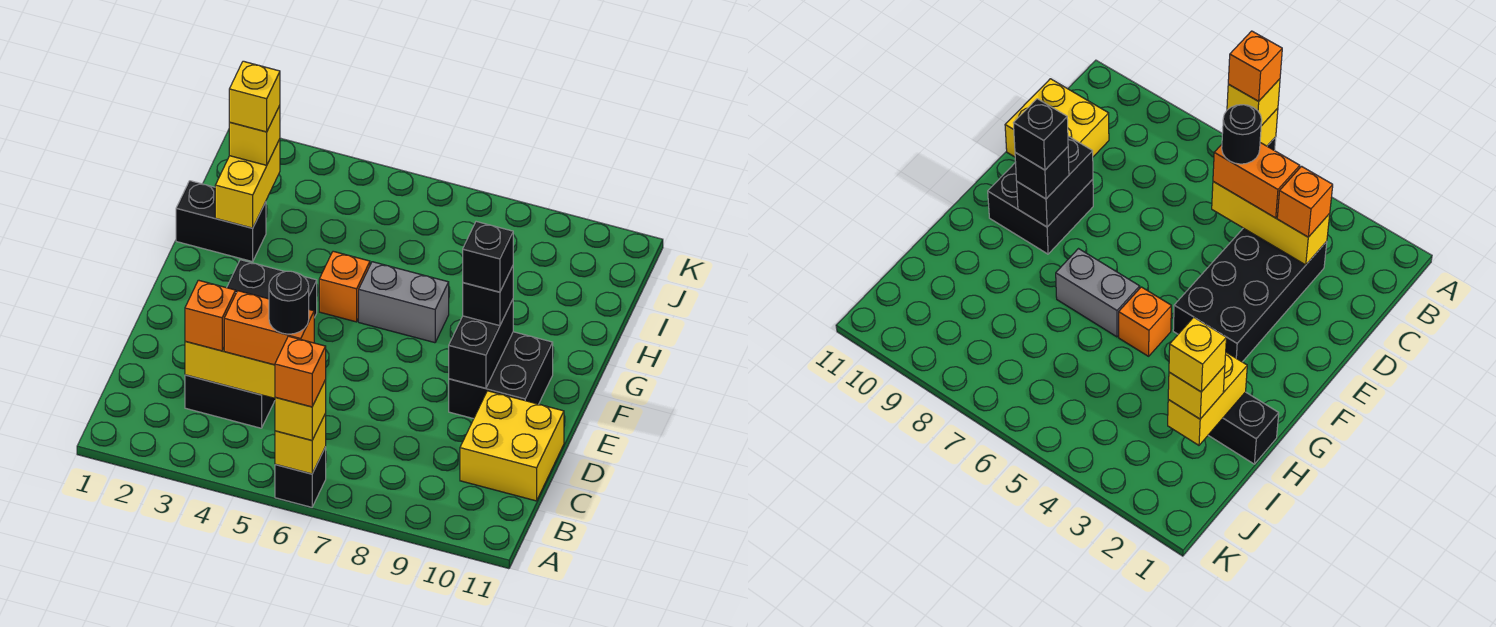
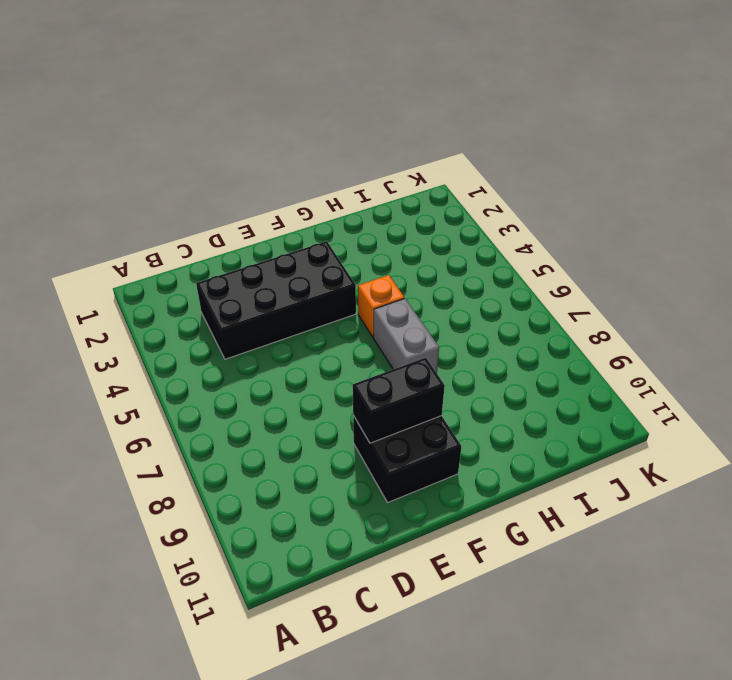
none -> black 1x1 brick [275,447,326,507]
none -> yellow 2x2 brick [460,391,564,501]
none -> black 1x2 brick [176,181,266,262]

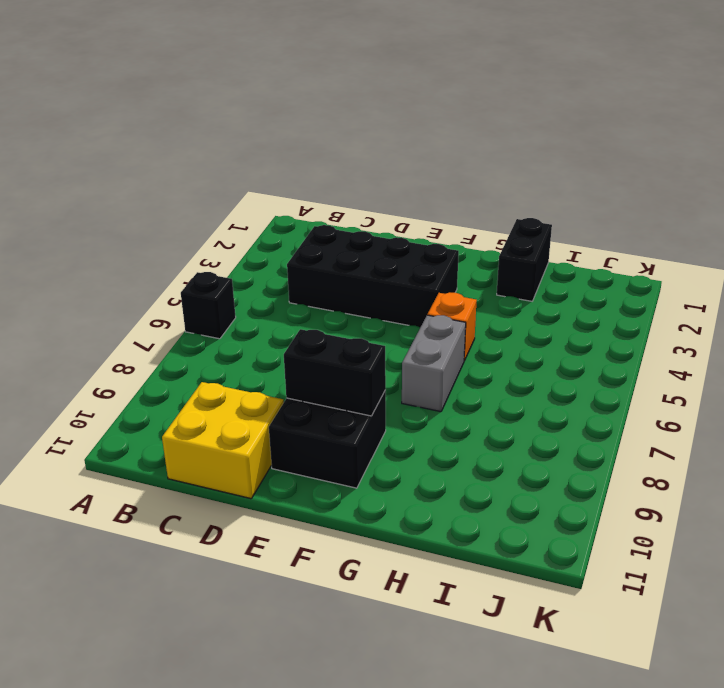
none -> yellow 1x1 brick [275,414,326,474]
none -> yellow 1x3 brick [185,341,275,398]
none -> yellow 1x2 brick [215,139,280,228]

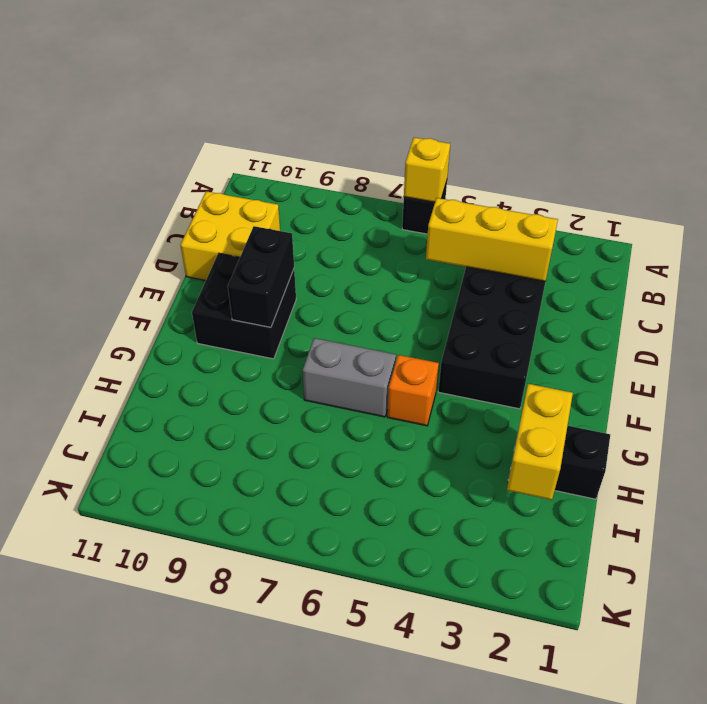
none -> yellow 1x1 brick [275,380,326,440]
none -> orange 1x1 brick [185,280,236,351]
none -> orange 1x2 brick [224,291,314,365]

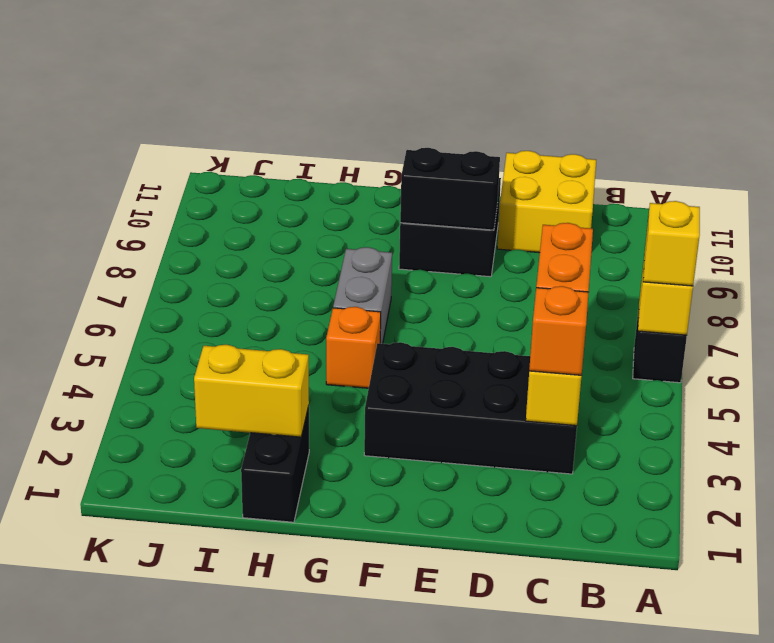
none -> black 1x1 brick [463,266,513,326]
none -> yellow 1x1 brick [229,105,280,165]
none -> orange 1x1 brick [275,336,326,407]

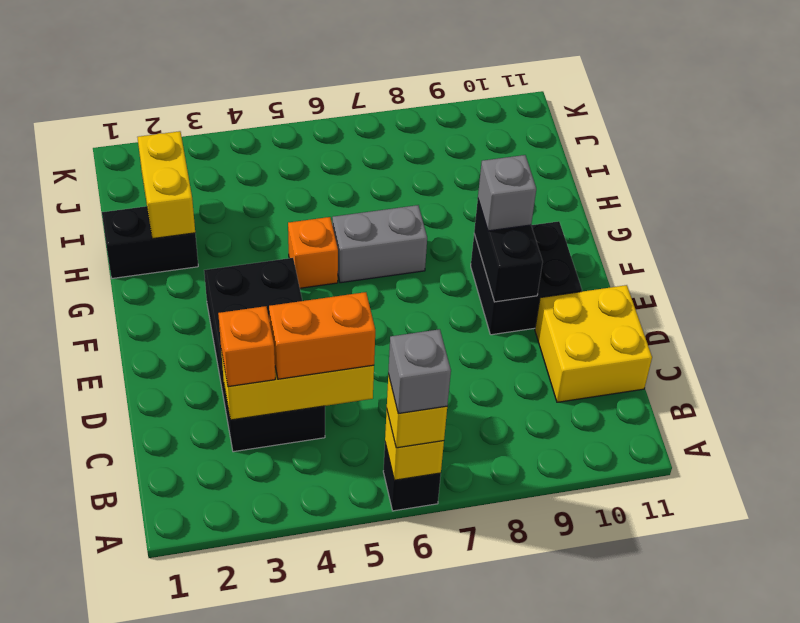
grey 1x1 brick [388,329,451,414] -> orange 1x1 brick [275,336,326,407]
grey 1x1 brick [478,155,536,231] -> black 1x1 brick [463,266,513,326]
none -> yellow 1x1 brick [229,105,280,165]
none -> black 1x1 round brick [269,271,309,334]
none -> black 1x1 brick [463,222,513,292]

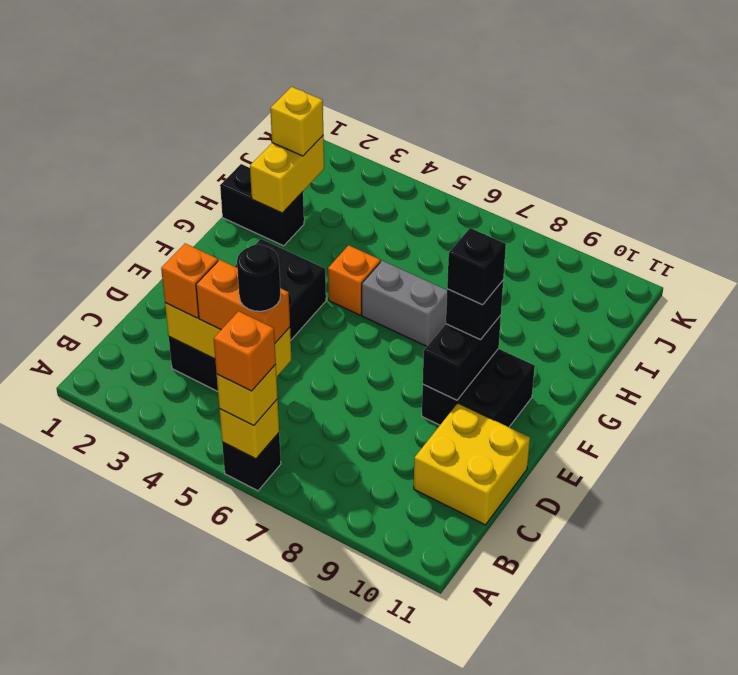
none -> yellow 1x1 brick [229,61,280,132]

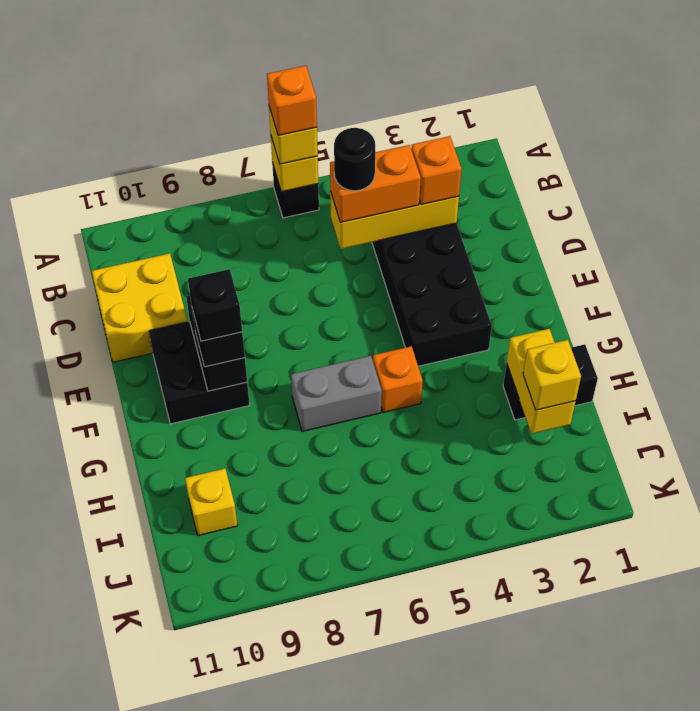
yellow 1x1 brick [185,469,237,536] -> yellow 1x1 brick moved to [229,61,280,132]

